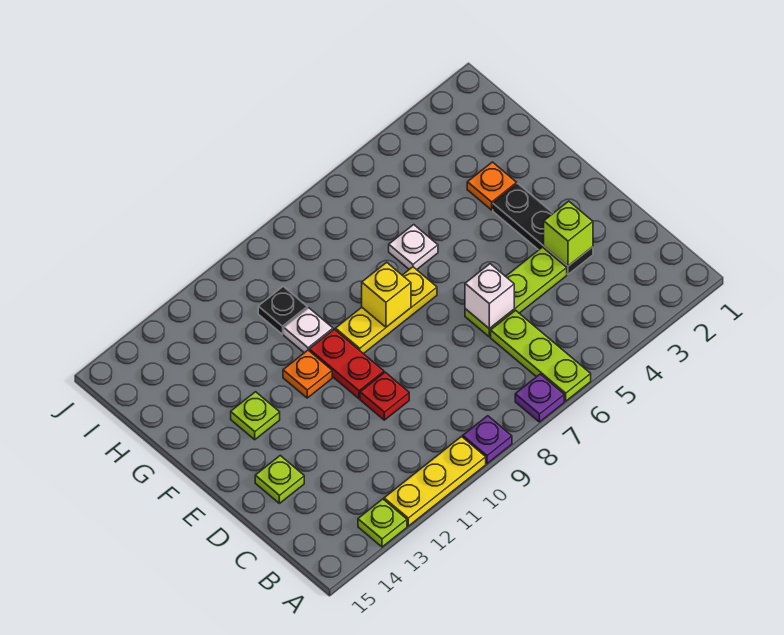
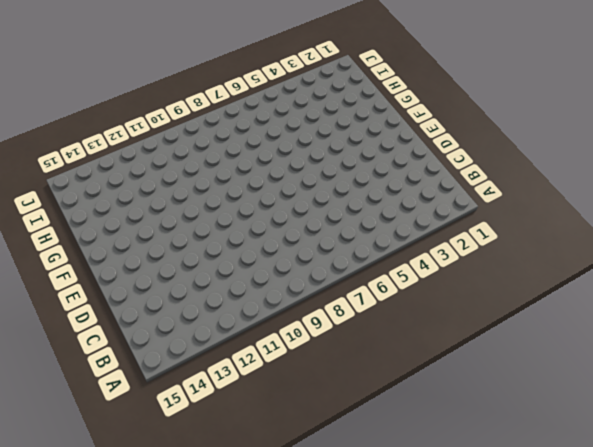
none -> lime 1x3 plate [491,310,591,401]
none -> purple 1x1 plate [515,374,564,422]
none -> purple 1x1 plate [463,416,512,464]

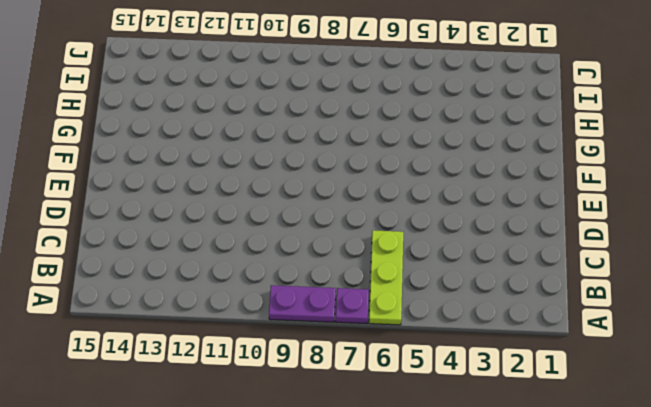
purple 1x2 plate [269,285,336,322] -> purple 1x1 plate [463,416,512,464]
none -> yellow 1x3 plate [384,437,486,526]
none -> lime 1x1 plate [358,499,407,547]
none -> black 1x3 plate [493,184,593,274]

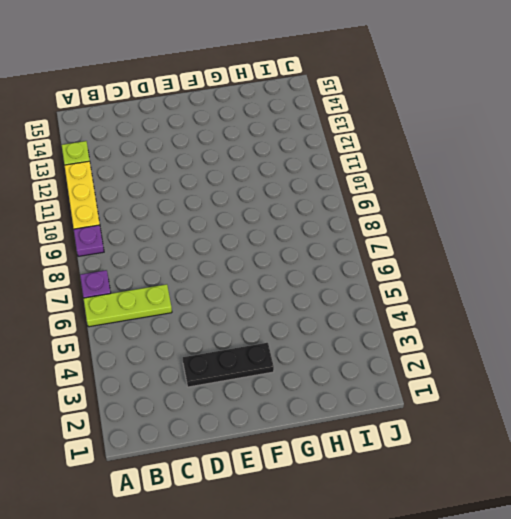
none -> lime 1x3 plate [465,247,567,337]
none -> red 1x1 plate [360,372,409,420]
none -> lime 1x1 plate [255,456,304,503]

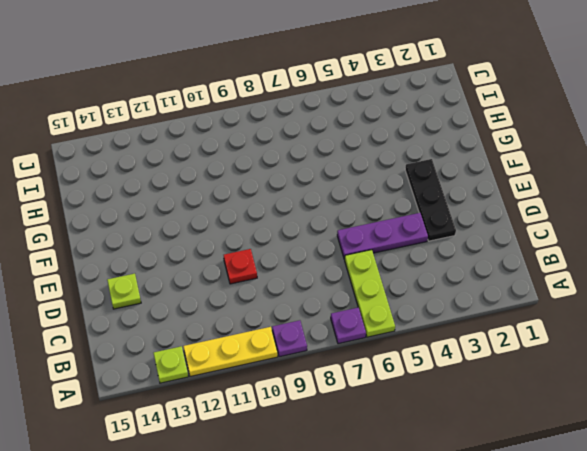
purple 1x3 plate [337,213,428,259] -> lime 1x3 plate [465,247,567,337]
none -> red 1x2 plate [309,329,384,399]
none -> yellow 1x3 plate [335,267,437,354]
none -> orange 1x1 plate [283,350,332,398]

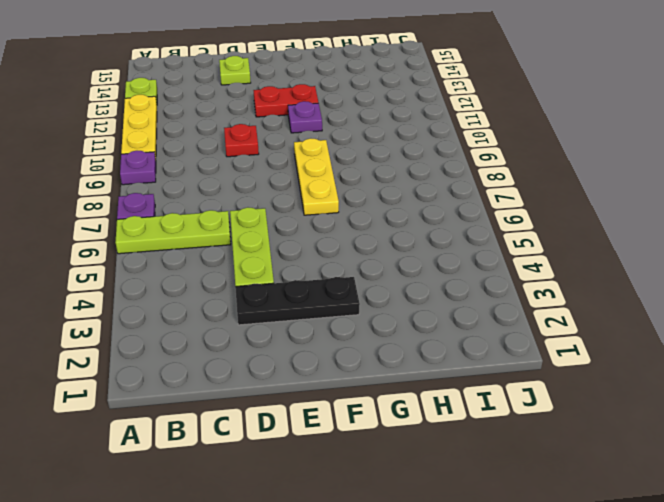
red 1x2 plate [253,84,318,117] -> red 1x2 plate moved to [309,329,384,399]
purple 1x1 plate [288,101,322,133] -> orange 1x1 plate [283,350,332,398]
none -> lime 1x1 plate [231,392,280,440]
none -> orange 1x1 plate [467,162,517,210]
none -> white 1x1 plate [389,225,438,270]

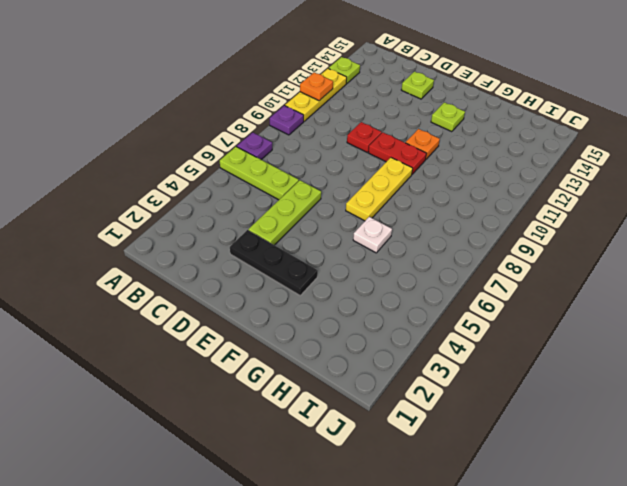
orange 1x1 plate [300,73,333,101] -> orange 1x1 plate moved to [467,162,517,210]
none -> white 1x1 plate [284,308,333,353]
none -> black 1x1 plate [258,286,308,334]
none -> lime 1x1 brick [544,201,593,266]

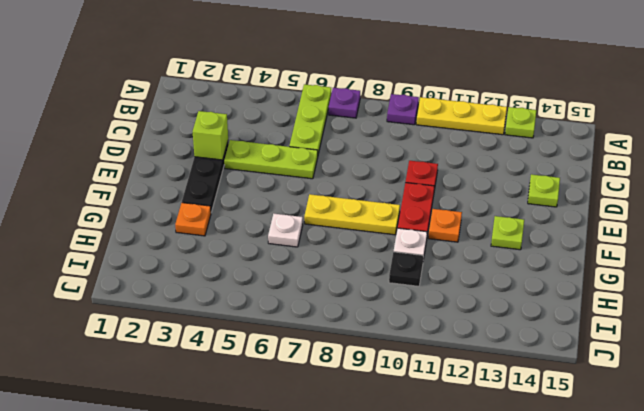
none -> white 1x1 brick [465,264,514,329]
none -> yellow 1x1 brick [362,262,411,327]

